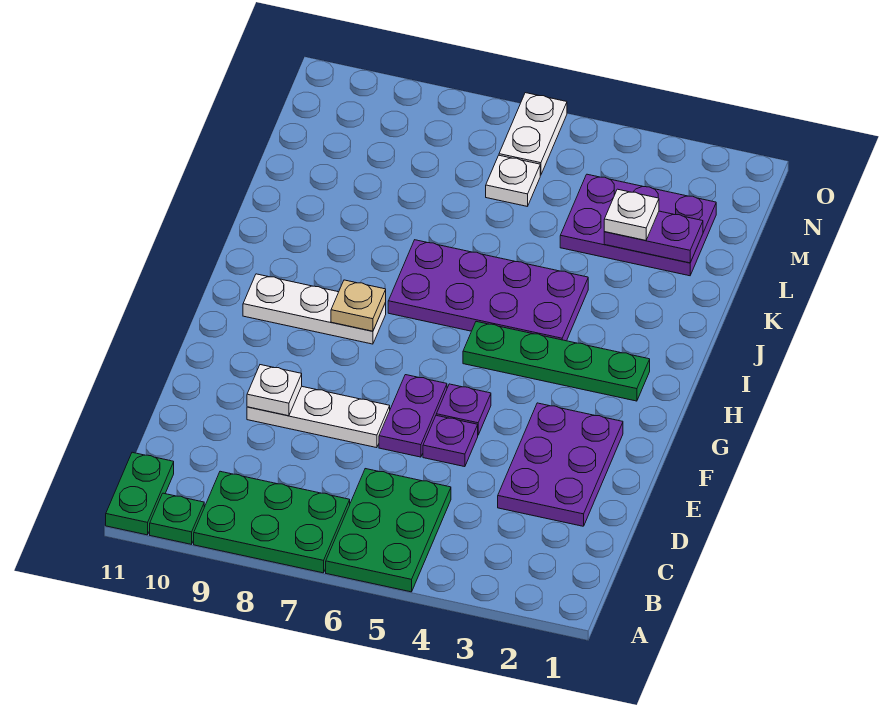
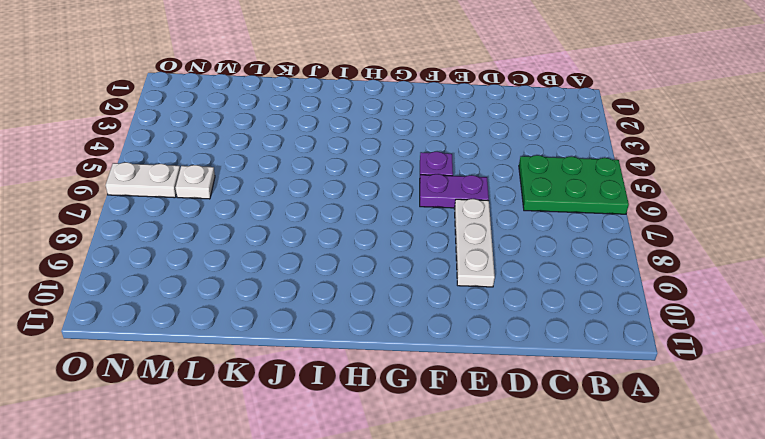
none -> green 2x3 plate [194,471,350,573]
none -> green 1x1 plate [150,493,204,544]
none -> green 1x2 plate [106,452,174,535]

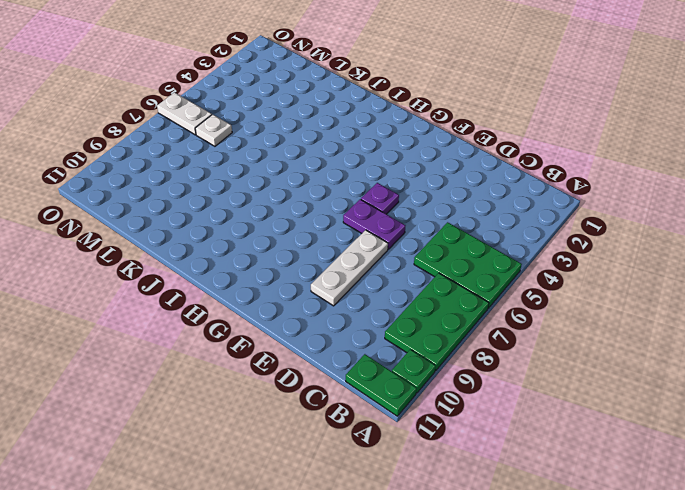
none -> purple 2x3 plate [498,403,623,526]
none -> purple 1x1 plate [423,415,478,467]
none -> green 1x4 plate [463,322,650,401]

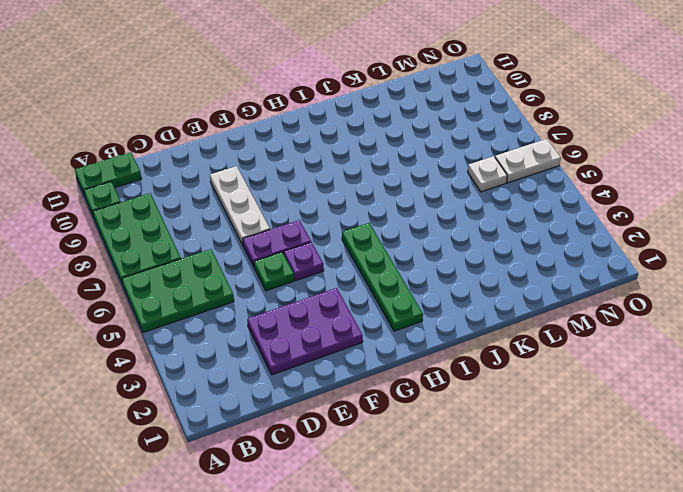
green 1x1 plate [254,252,294,291] -> purple 1x1 plate [423,415,478,467]
none -> white 1x3 plate [243,274,386,344]
none -> purple 2x4 plate [388,240,588,341]
none -> purple 2x3 plate [560,174,716,276]

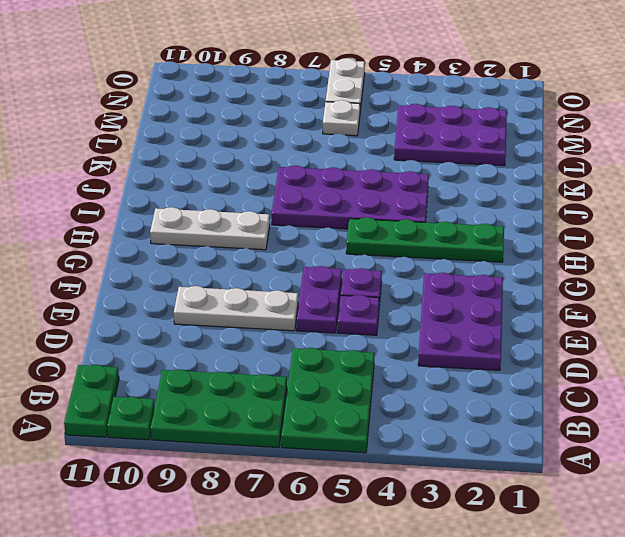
none -> white 1x1 plate [247,365,302,416]
none -> tan 1x1 plate [331,280,386,331]
none -> purple 1x2 plate [604,211,703,263]

